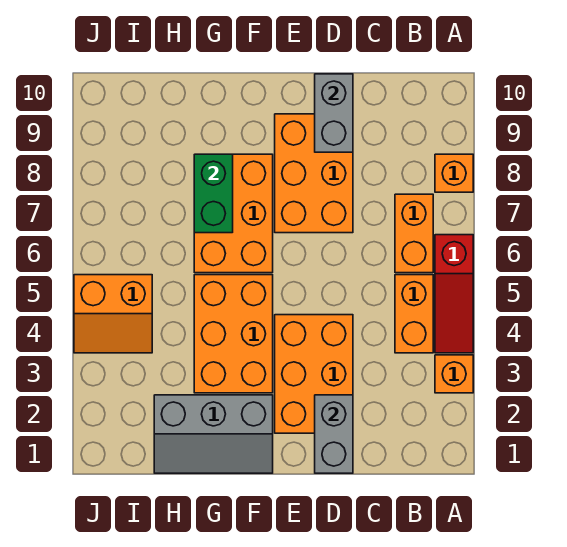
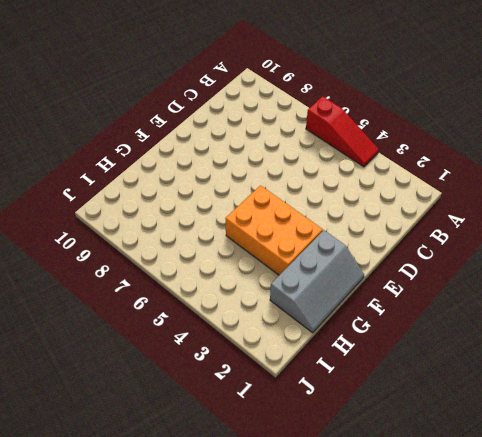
none -> orange 1x1 brick [435,355,473,393]
none -> orange 1x1 brick [435,154,473,192]
none -> orange 1x2 brick [395,275,433,353]

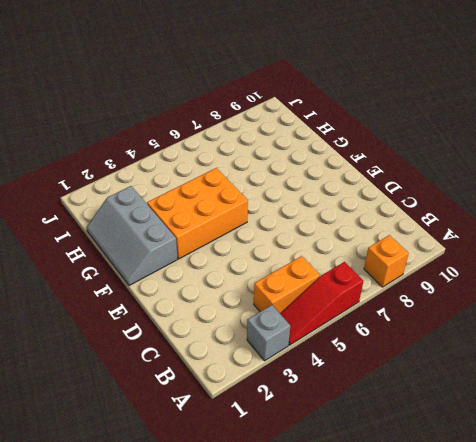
grey 1x1 brick [247,305,290,361] -> orange 1x1 brick [435,355,473,393]
none -> orange 1x2 brick [395,194,433,273]
none -> orange 2x3 brick [275,315,353,433]
none -> orange 2x3 brick [275,114,353,233]

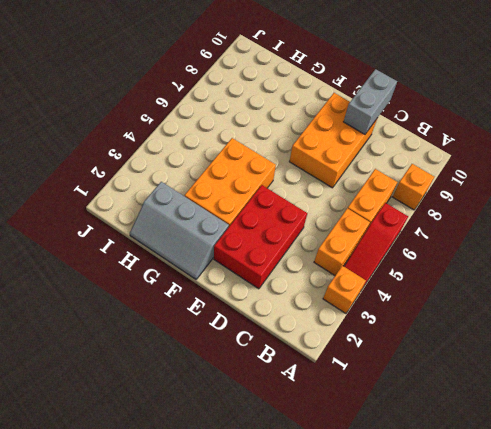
red 2x3 brick [214,185,307,289] -> orange 2x3 brick [275,315,353,433]
none -> orange 2x3 brick [194,154,273,273]
none -> orange 2x2 slope [74,275,152,353]
none -> grey 1x2 brick [315,395,353,473]

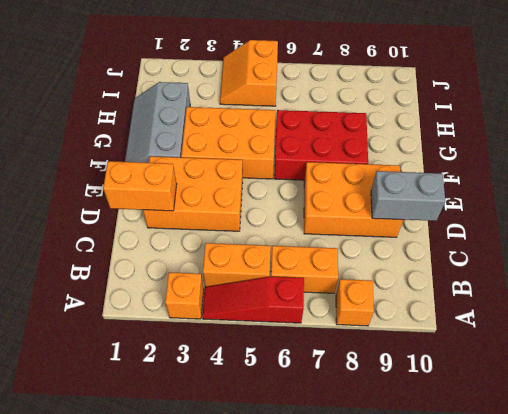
orange 1x2 brick [103,161,177,211] -> grey 1x2 brick [315,395,353,473]
red 2x3 brick [274,110,368,180] -> orange 2x3 brick [194,154,273,273]
none -> green 1x2 brick [194,154,233,233]

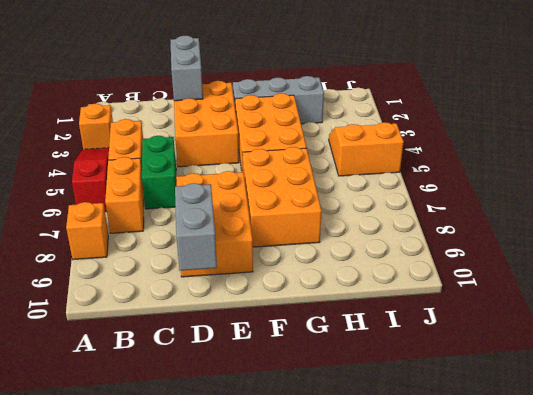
green 1x2 brick [142,136,177,209] -> green 1x2 brick moved to [194,154,233,233]

